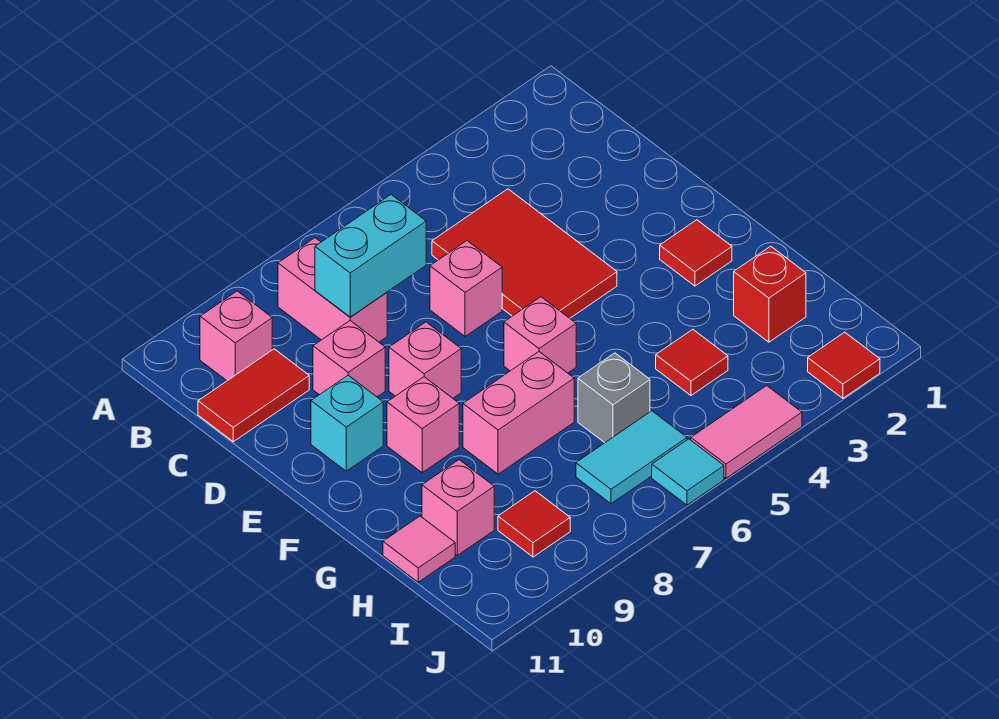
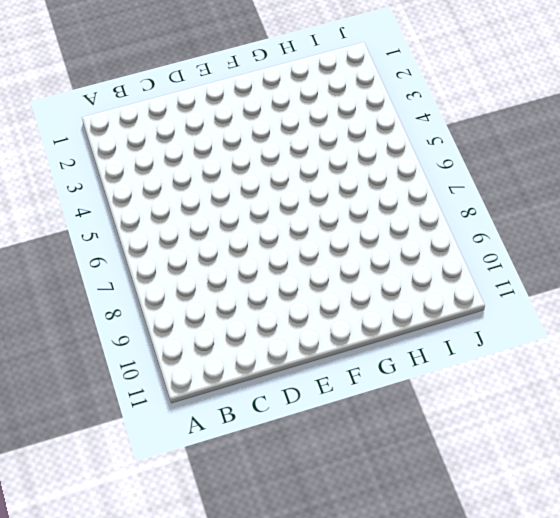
none -> pink 1x2 brick [278,238,387,342]
none -> pink 1x1 brick [200,291,272,381]
none -> red 2x3 tile [432,189,617,318]

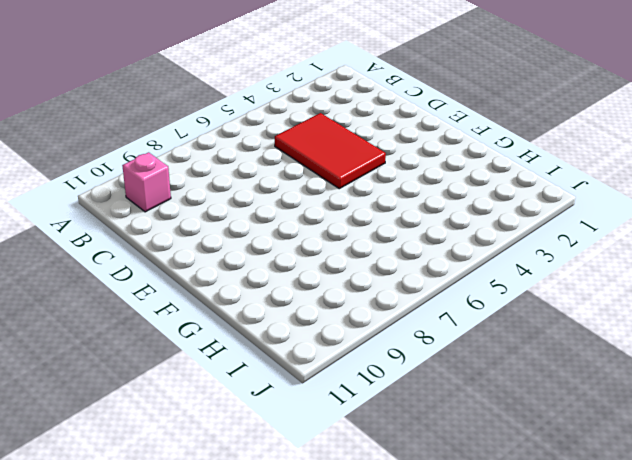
none -> pink 1x2 brick [278,238,387,342]
none -> red 1x2 tile [198,349,309,442]
none -> pink 1x1 brick [430,241,502,336]

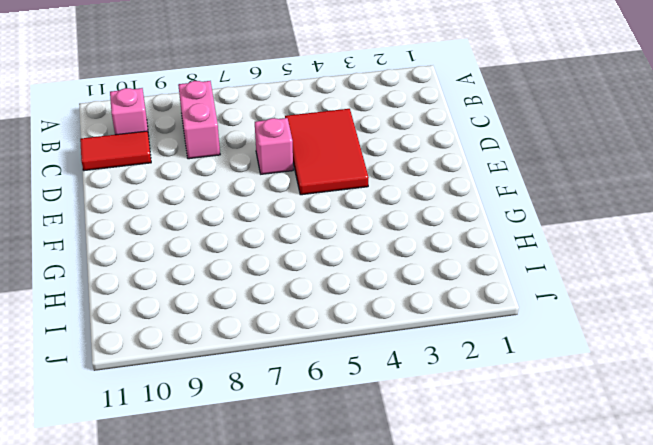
none -> pink 1x1 brick [313,321,385,397]
none -> pink 1x1 brick [389,322,461,398]
none -> cyan 1x1 brick [311,375,383,471]

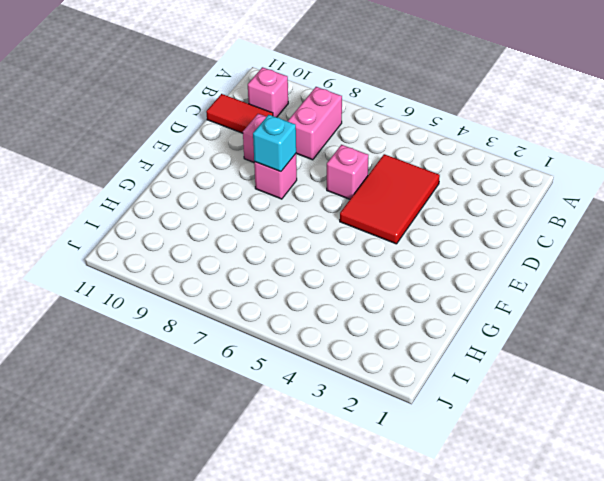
cyan 1x1 brick [253,115,296,172] -> cyan 1x1 brick moved to [311,375,383,471]
none -> red 1x1 tile [660,220,732,286]
none -> pink 1x1 brick [504,297,576,373]
none -> pink 1x1 brick [387,377,459,473]

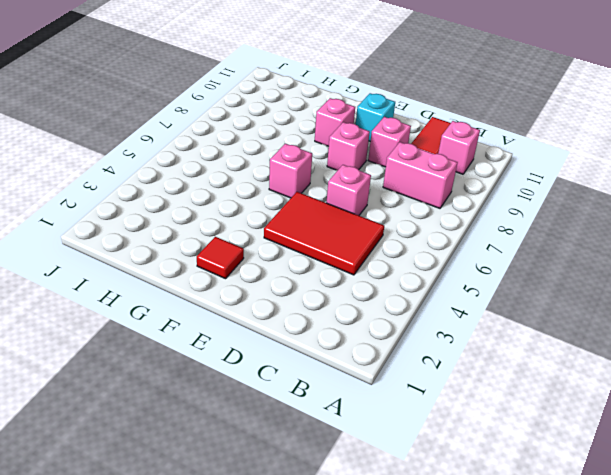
none -> pink 1x2 brick [463,352,574,474]
none -> red 1x1 brick [734,246,806,342]
none -> red 1x1 tile [656,329,728,395]

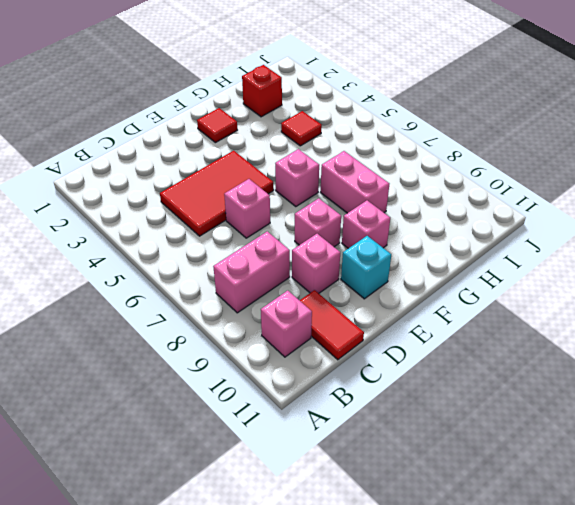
none -> grey 1x1 brick [578,353,650,443]
none -> pink 1x1 brick [422,460,494,555]
none -> pink 1x1 tile [383,516,455,582]

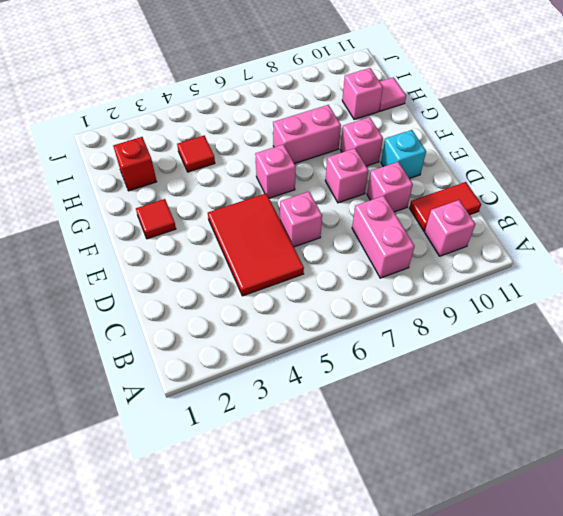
none -> grey 1x1 brick [578,353,650,443]
none -> cyan 1x2 tile [576,411,687,504]
none -> red 1x1 tile [498,491,570,557]

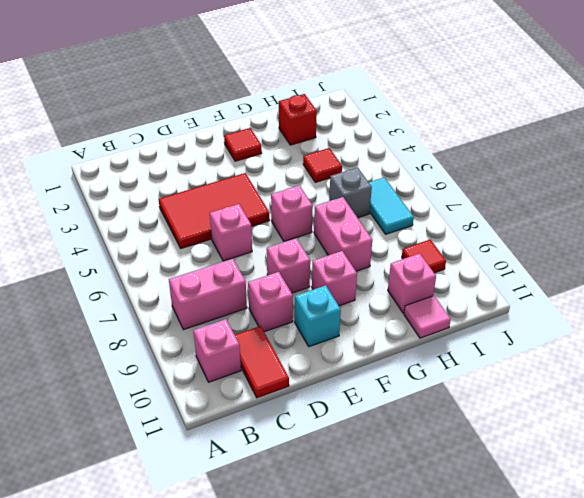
none -> red 1x1 tile [808,332,880,398]
none -> pink 1x2 tile [691,386,802,478]
none -> cyan 1x1 tile [652,439,724,505]

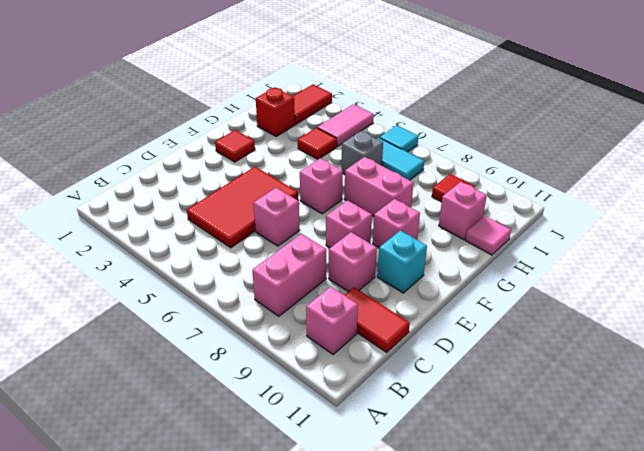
red 1x2 tile [293,84,332,124] -> red 1x1 tile [808,332,880,398]
pink 1x2 tile [317,104,374,147] -> pink 1x2 tile turned to [691,386,802,478]
none -> cyan 1x2 brick [315,195,426,317]

